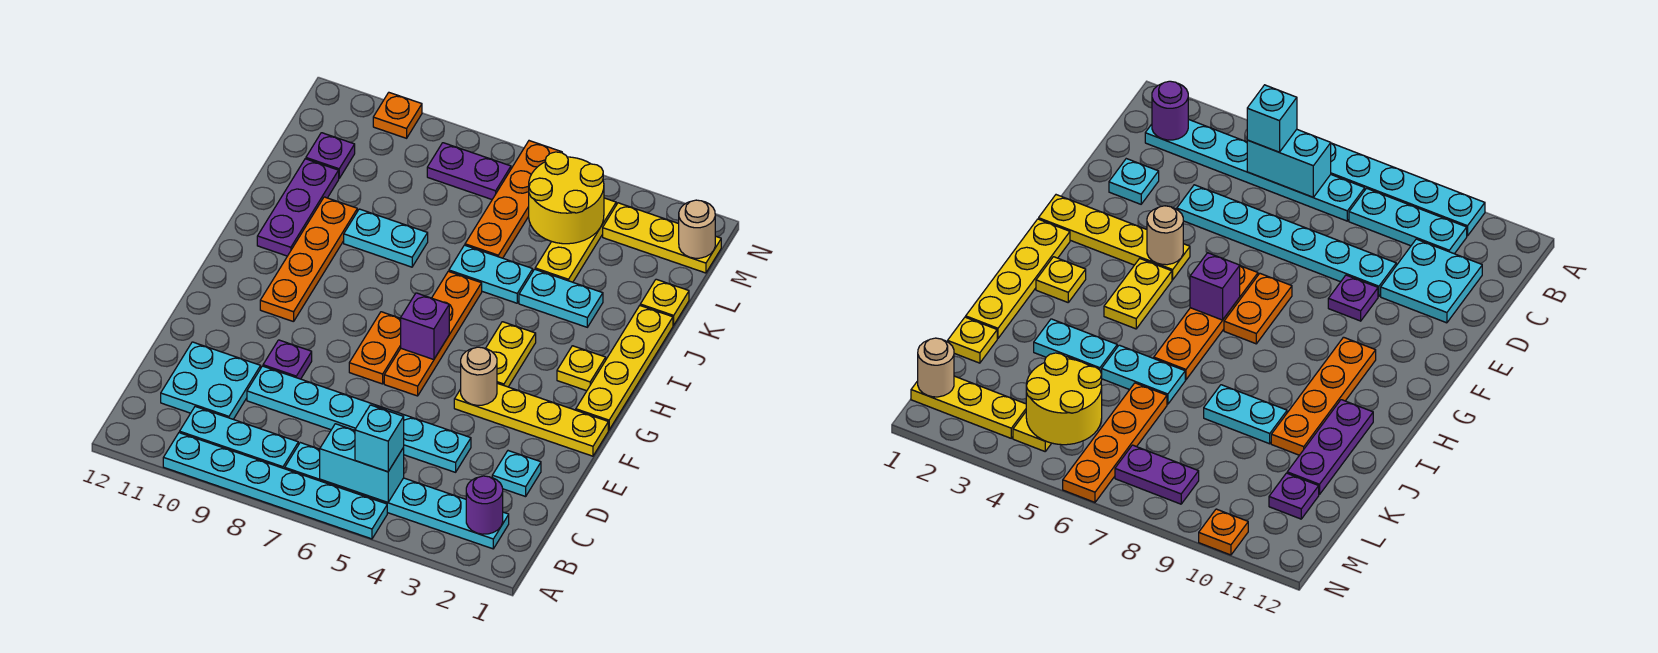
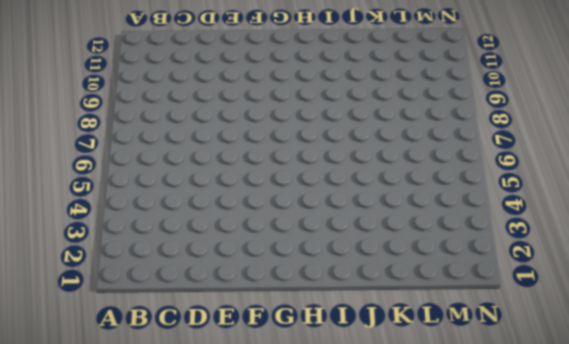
none -> cyan 1x6 plate [163,433,387,539]
none -> cyan 1x6 plate [285,443,509,549]
none -> cyan 1x3 plate [180,406,298,469]
none -> cyan 2x2 plate [161,342,261,419]

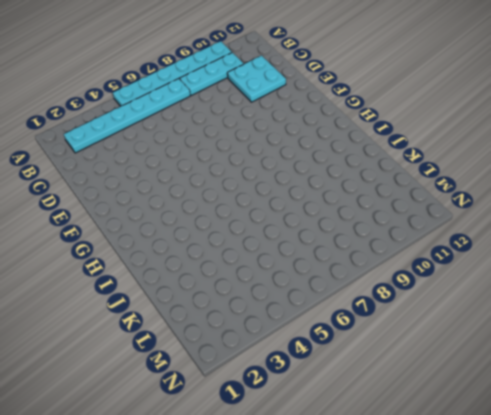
none -> cyan 1x1 plate [492,451,541,497]
none -> cyan 1x6 plate [247,366,471,472]
none -> purple 1x1 plate [263,340,312,379]
none -> yellow 1x4 plate [454,383,608,456]

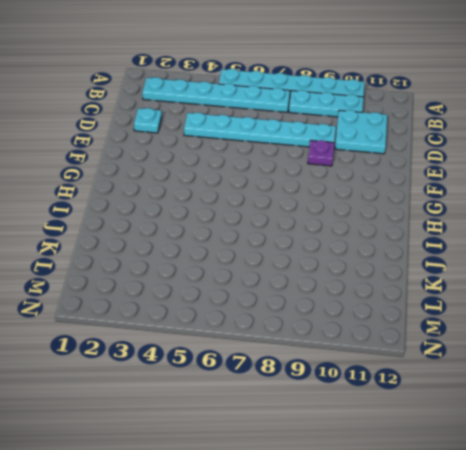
none -> yellow 1x4 plate [454,383,608,456]
none -> orange 1x4 plate [384,271,482,396]
none -> orange 1x2 plate [349,312,401,384]
none -> yellow 1x4 plate [576,306,673,430]

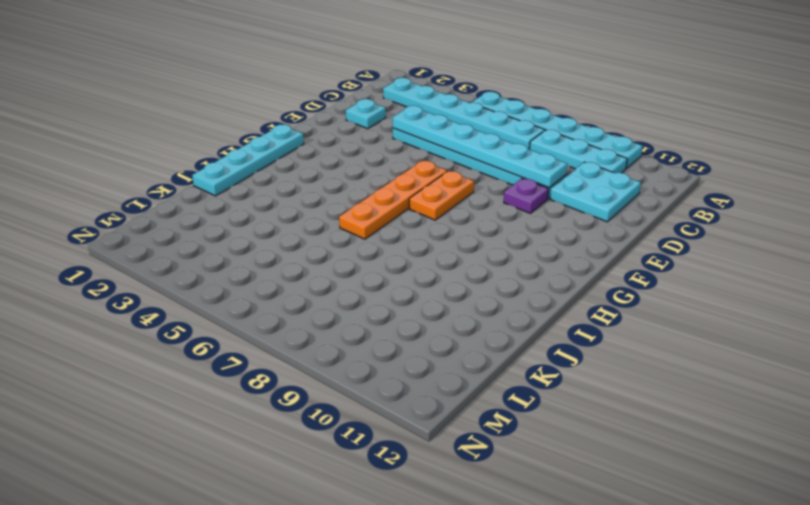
cyan 1x6 plate [393,106,567,188] -> none
cyan 1x4 plate [192,125,304,196] -> yellow 1x4 plate [576,306,673,430]
none -> yellow 1x4 plate [454,383,608,456]
none -> yellow 1x2 plate [486,322,536,387]
none -> orange 1x4 plate [260,197,357,322]
none -> yellow 1x1 plate [557,346,606,391]

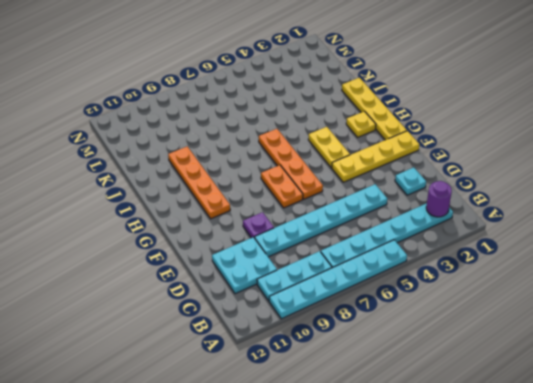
none -> purple 1x3 plate [257,159,339,256]
none -> cyan 1x2 plate [519,269,603,327]
none -> cyan 1x2 plate [449,245,533,303]
none -> cyan 1x2 plate [344,209,428,267]

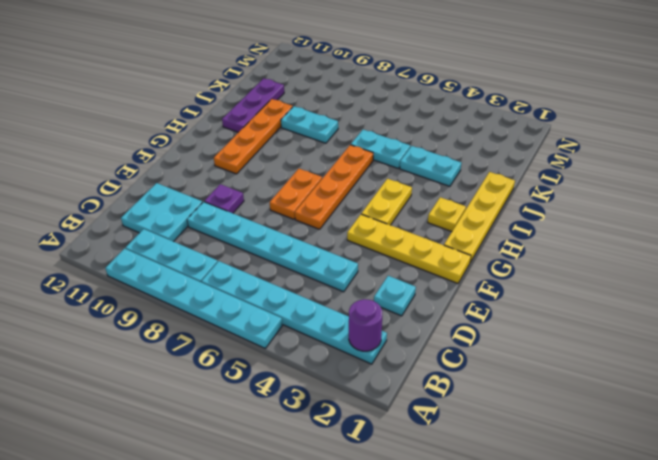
none -> yellow 1x1 plate [640,279,689,325]
none -> yellow 1x3 plate [535,198,616,282]
none -> orange 1x4 plate [465,141,562,258]
none -> purple 1x1 plate [306,133,355,178]

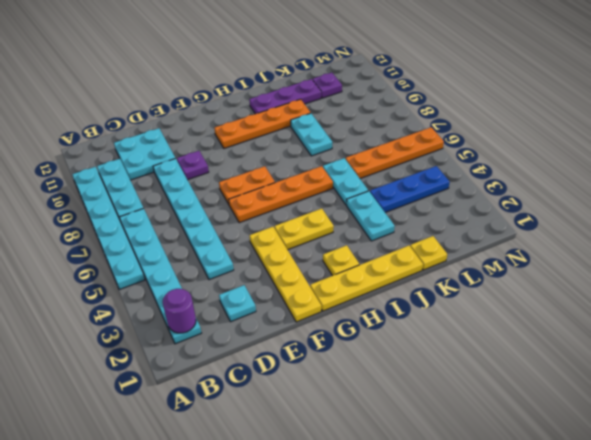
blue 1x3 plate [370,166,450,213] -> yellow 1x3 plate [535,198,616,282]
none -> yellow 1x3 plate [603,203,721,273]
none -> purple 1x2 plate [427,143,511,199]
none -> orange 1x1 plate [373,93,422,138]
none -> cyan 1x2 brick [320,424,404,502]

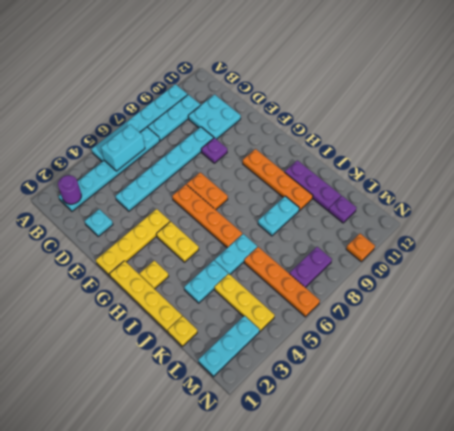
cyan 1x3 plate [198,316,259,377] -> yellow 1x3 plate [603,203,721,273]
none -> tan 1x1 round brick [461,347,497,405]
none -> purple 1x1 brick [401,293,449,360]
none -> yellow 2x2 round brick [529,152,604,244]
none -> tan 1x1 round brick [679,200,715,258]

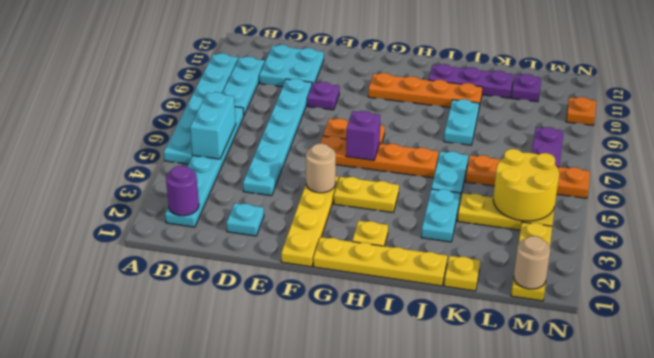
none -> cyan 1x1 brick [355,405,404,472]

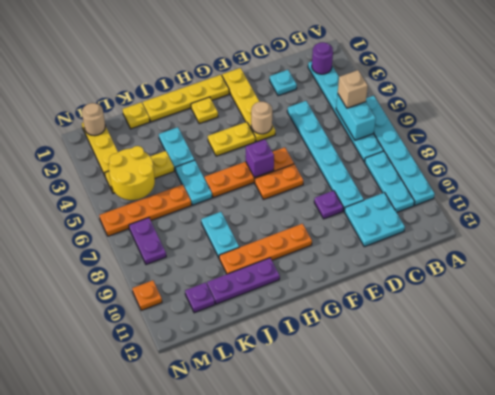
tan 1x1 brick [338,70,368,108] -> cyan 1x1 brick [355,405,404,472]

